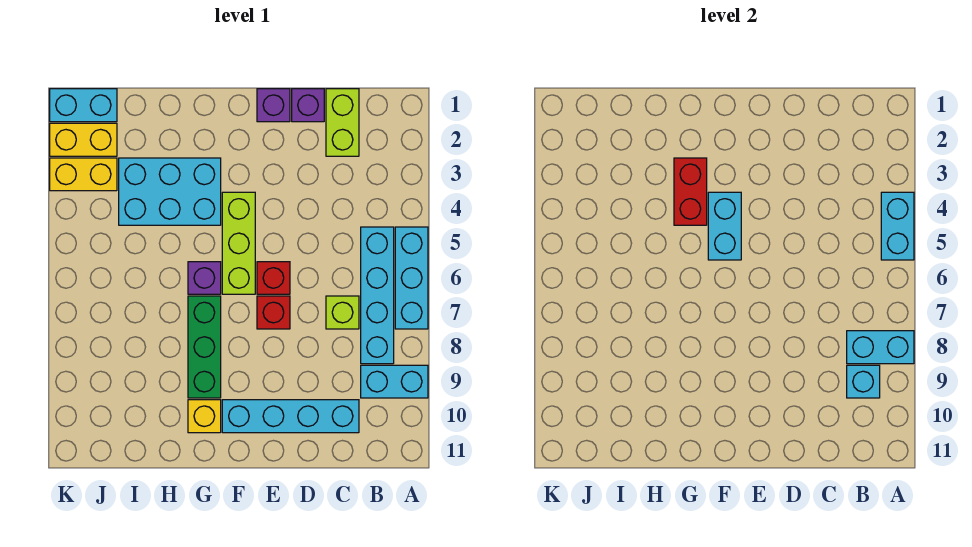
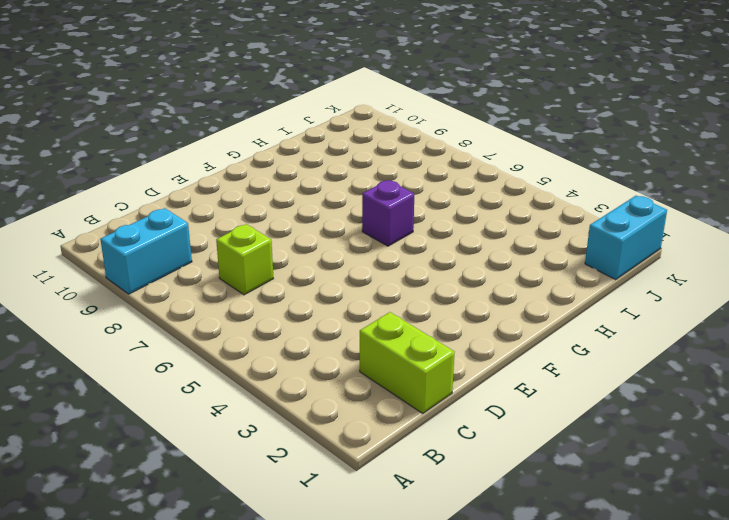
none -> cyan 1x3 brick [395,227,428,329]
none -> cyan 1x4 brick [361,227,394,364]
none -> cyan 1x4 brick [222,400,359,433]

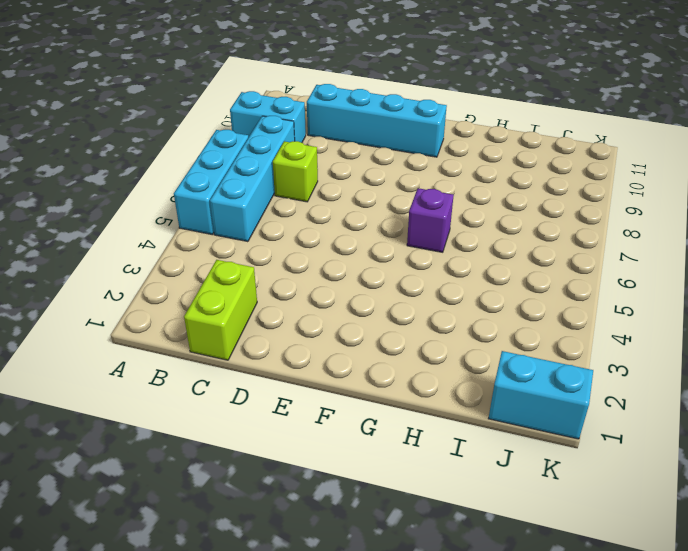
none -> purple 1x1 brick [292,89,324,122]
none -> purple 1x1 brick [257,89,290,122]
none -> red 1x1 brick [257,262,290,294]

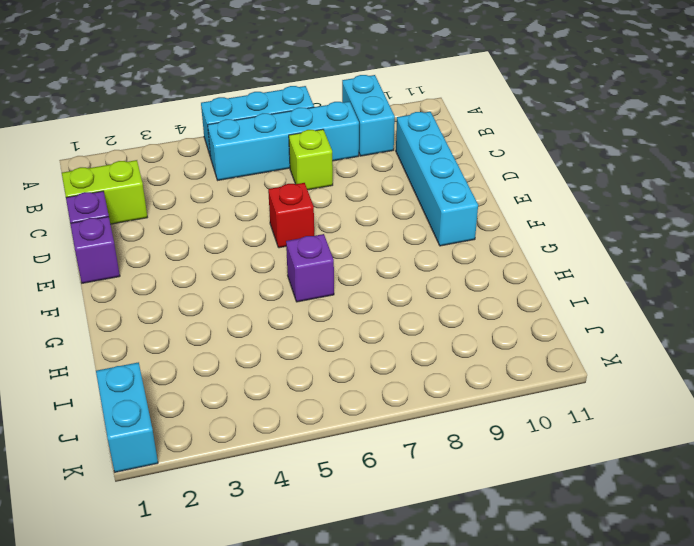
none -> red 1x1 brick [257,296,290,329]
none -> lime 1x3 brick [222,192,255,294]
none -> cyan 2x3 brick [119,158,221,225]

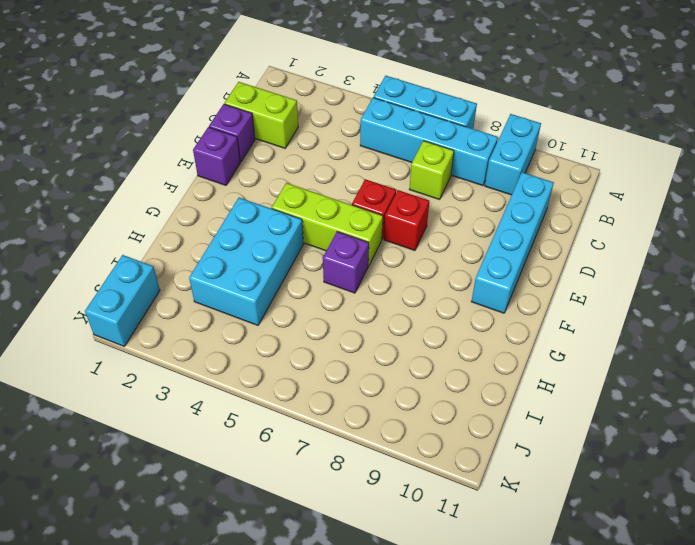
none -> green 1x3 brick [188,296,221,398]
none -> yellow 1x1 brick [188,400,221,433]
none -> yellow 1x2 brick [50,123,117,156]

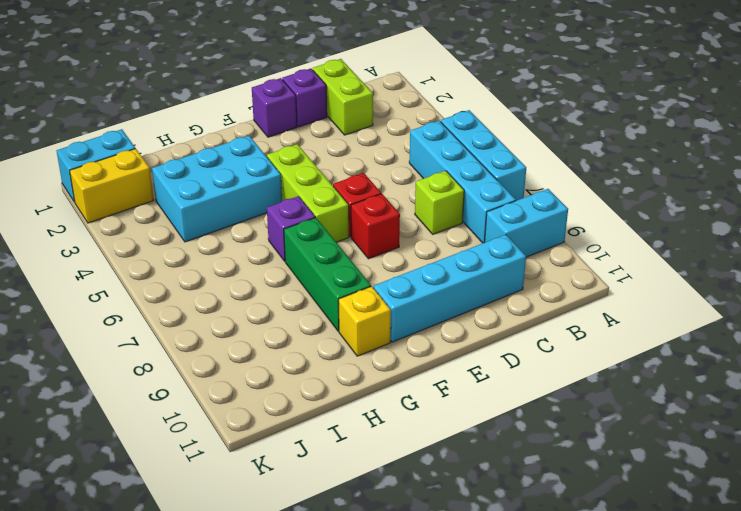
none -> yellow 1x2 brick [50,158,117,191]
none -> cyan 1x2 brick [881,192,914,260]
none -> cyan 1x2 brick [847,331,914,364]

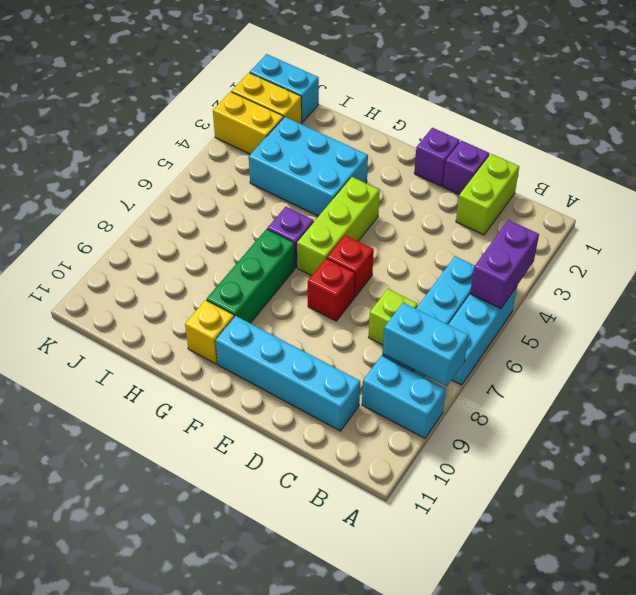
purple 1x2 brick [470,220,539,309] -> cyan 1x2 brick [881,192,914,260]
none -> cyan 1x1 brick [847,365,880,398]
none -> cyan 1x2 brick [708,192,741,260]
none -> red 1x2 brick [674,158,707,225]

